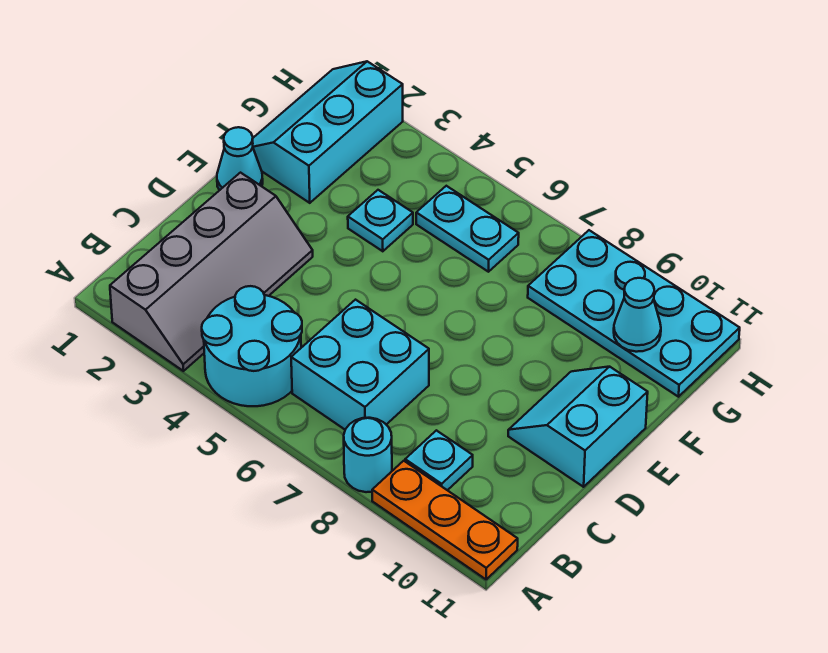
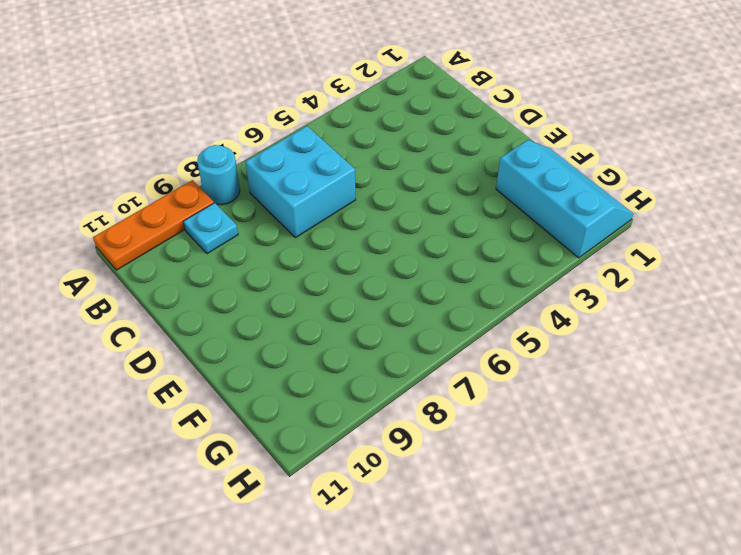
none -> grey 2x4 slope [110,173,313,371]
none -> cyan 2x2 round brick [202,286,302,406]
none -> cyan 2x2 slope [508,367,648,487]

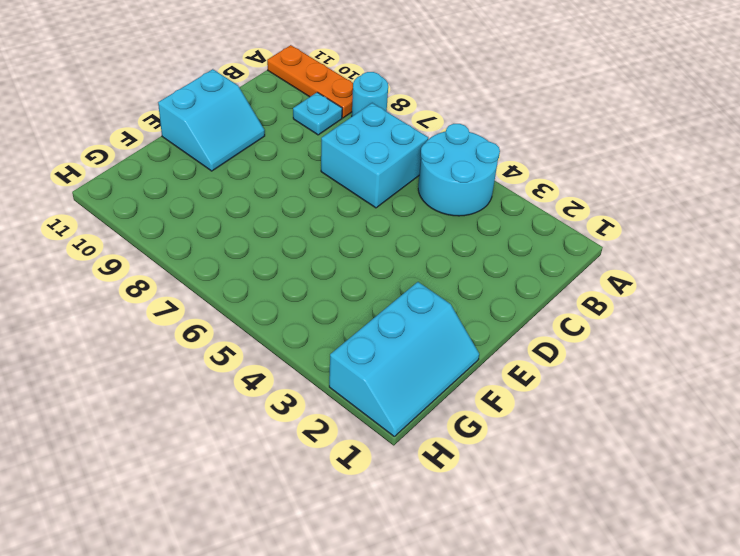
none -> grey 2x4 slope [110,173,313,371]
none -> cyan 1x1 cone [217,127,263,190]
none -> cyan 1x1 plate [348,190,413,251]

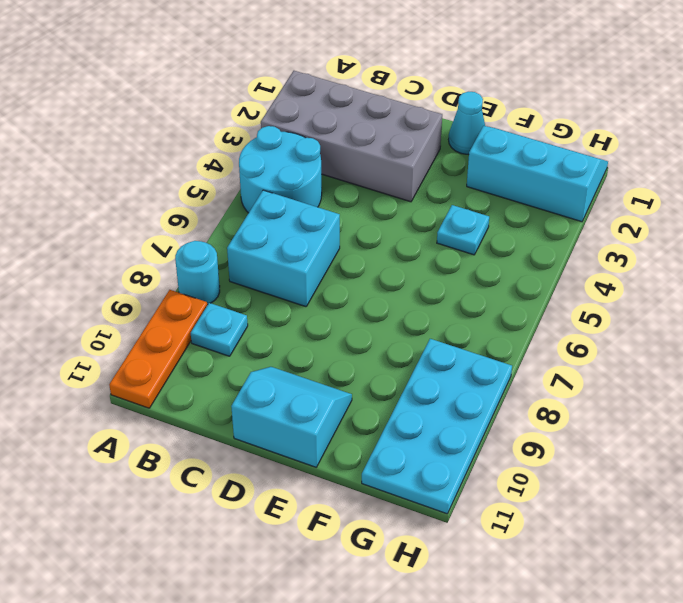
grey 2x4 brick [261,71,442,202] -> grey 2x4 slope [110,173,313,371]
none -> cyan 1x2 plate [416,186,519,272]
none -> cyan 1x1 cone [614,278,661,352]

